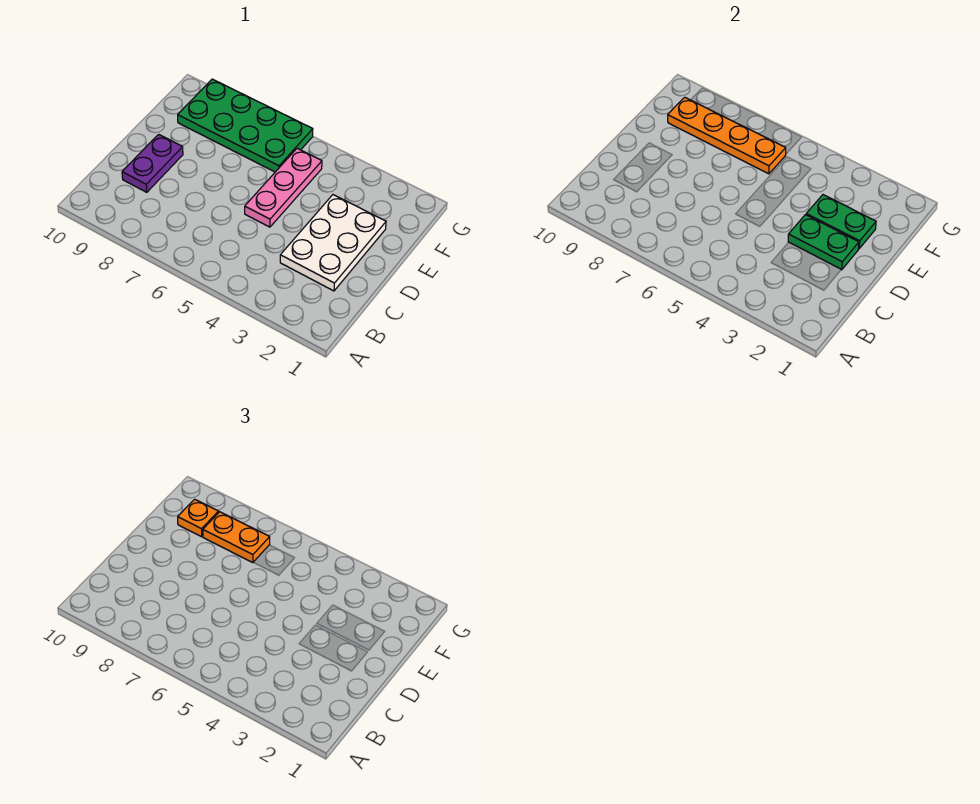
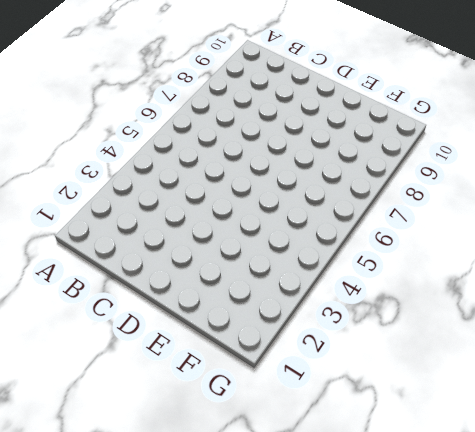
none -> white 2x3 plate [280,195,386,291]
none -> purple 1x2 plate [122,134,183,192]

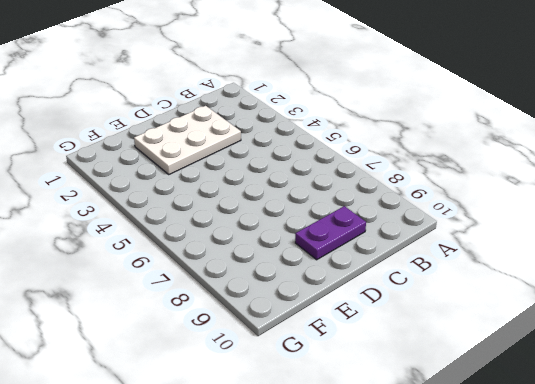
none -> pink 1x3 plate [245,148,322,227]
none -> green 2x4 plate [178,79,313,172]

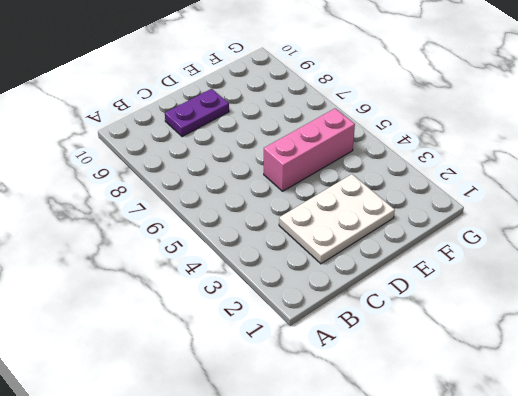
pink 1x3 brick [264,108,355,191] -> pink 1x3 plate [245,148,322,227]
none -> green 2x4 plate [178,79,313,172]
none -> green 1x2 plate [788,215,859,270]

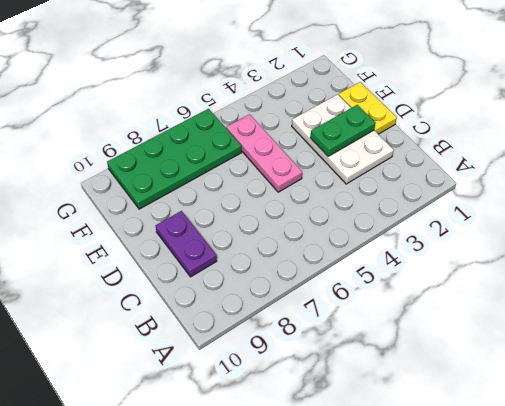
yellow 1x2 plate [339,82,397,134] -> none
none -> green 1x2 plate [806,195,876,249]
none -> orange 1x4 plate [668,97,786,174]

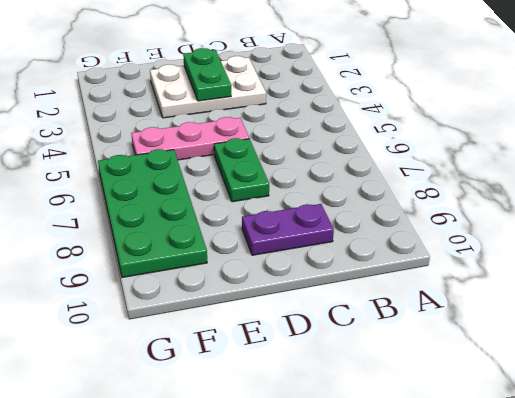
green 1x2 plate [214,138,269,202] -> green 1x2 plate moved to [806,195,876,249]
none -> orange 1x4 plate [668,97,786,174]
none -> orange 1x2 plate [203,512,270,563]

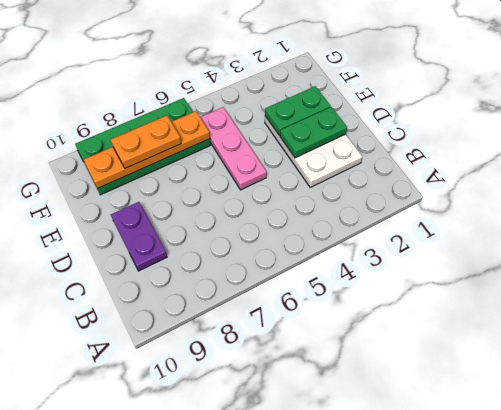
none -> orange 1x1 plate [178,499,219,537]

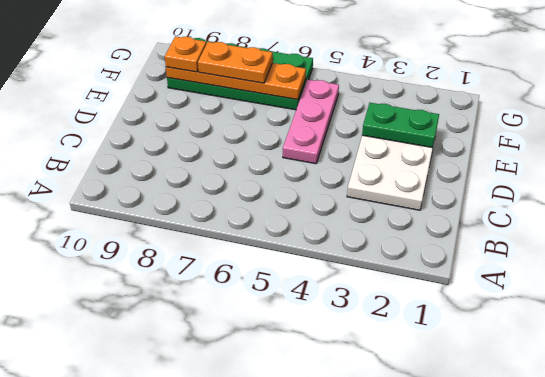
none -> purple 1x2 plate [122,134,183,192]
none -> green 1x2 plate [788,215,859,270]

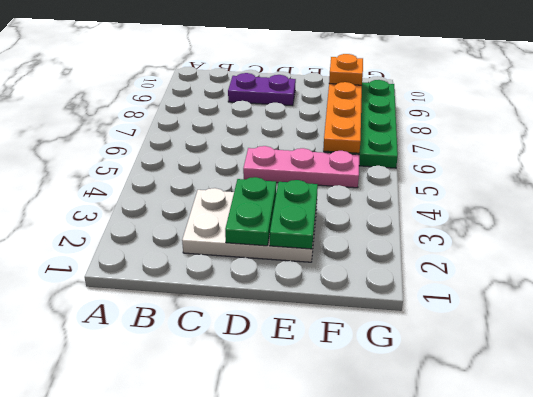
none -> orange 1x2 plate [203,512,270,563]

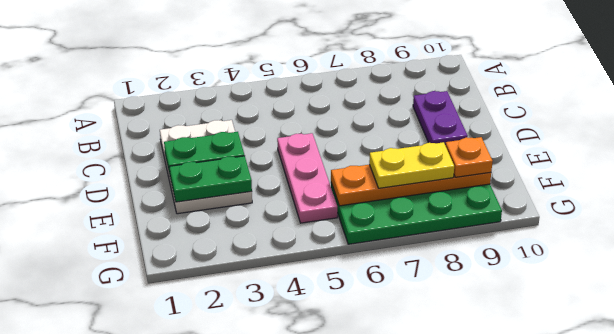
yellow 1x2 plate [369,142,454,188] -> orange 1x2 plate [203,512,270,563]

